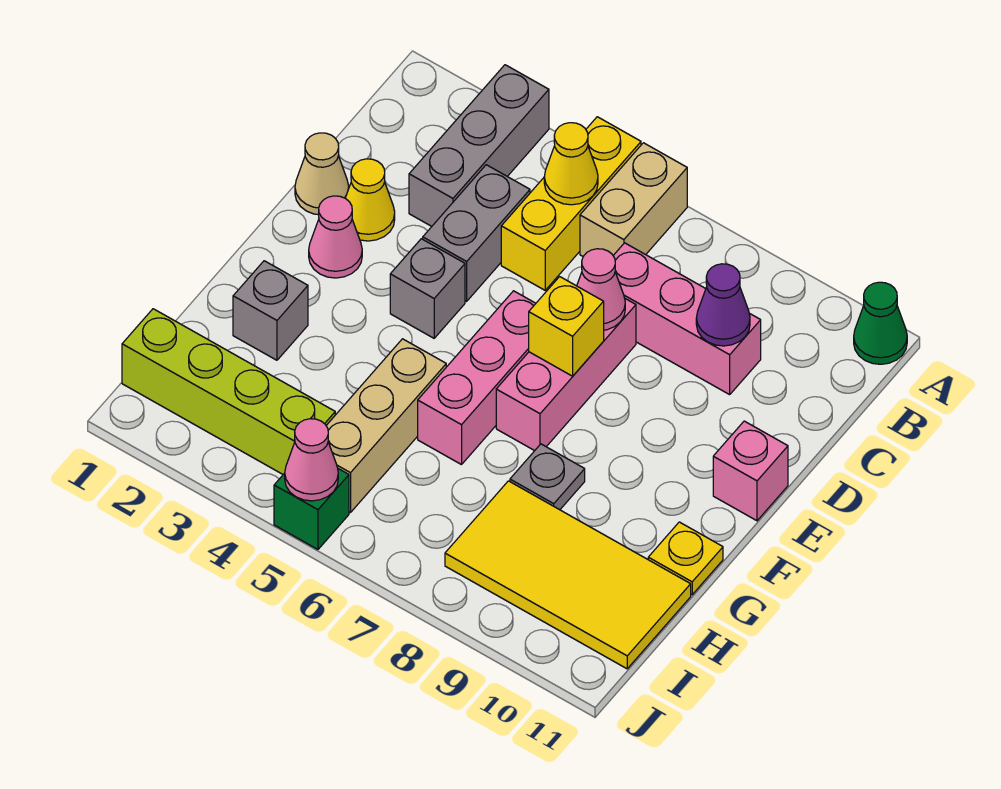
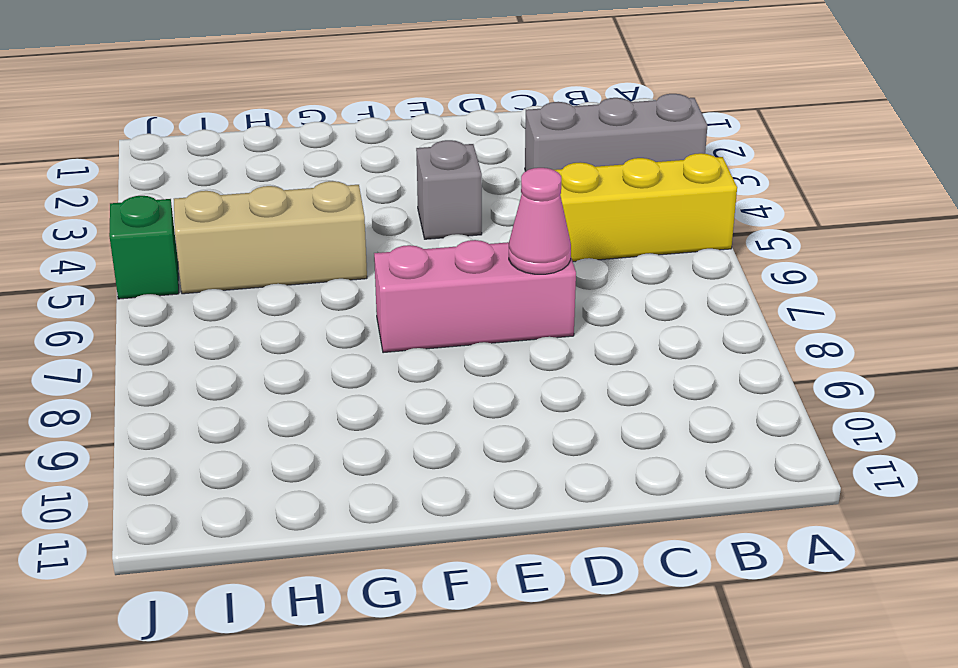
none -> tan 1x2 brick [580,143,687,256]
none -> green 1x1 cone [854,282,907,364]
none -> grey 1x2 brick [423,165,530,301]

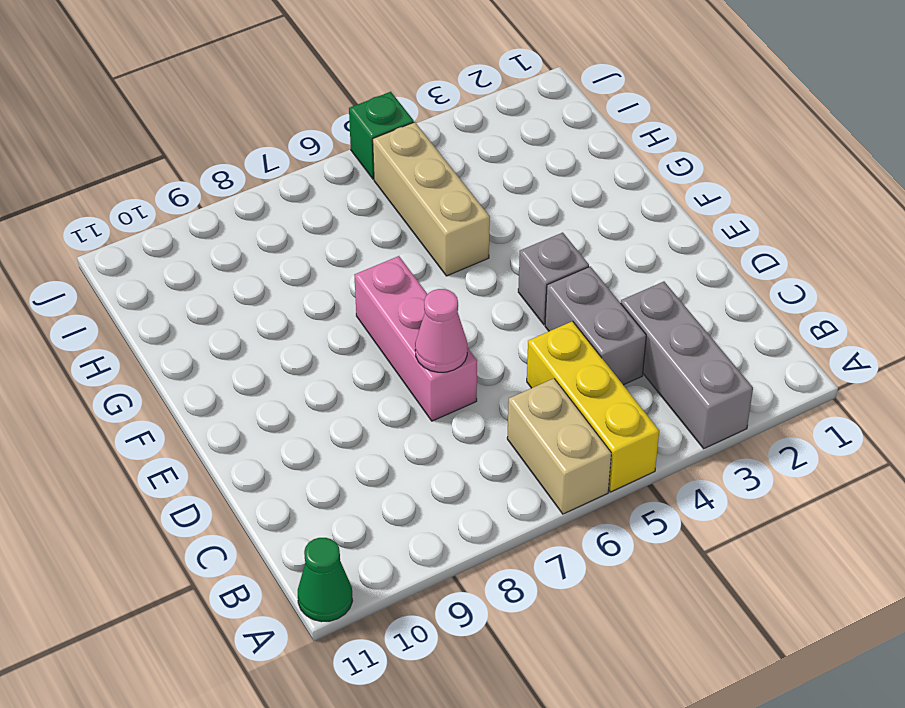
none -> pink 1x3 brick [613,243,761,395]
none -> tan 1x1 cone [295,133,349,215]
none -> yellow 1x1 cone [345,159,395,241]

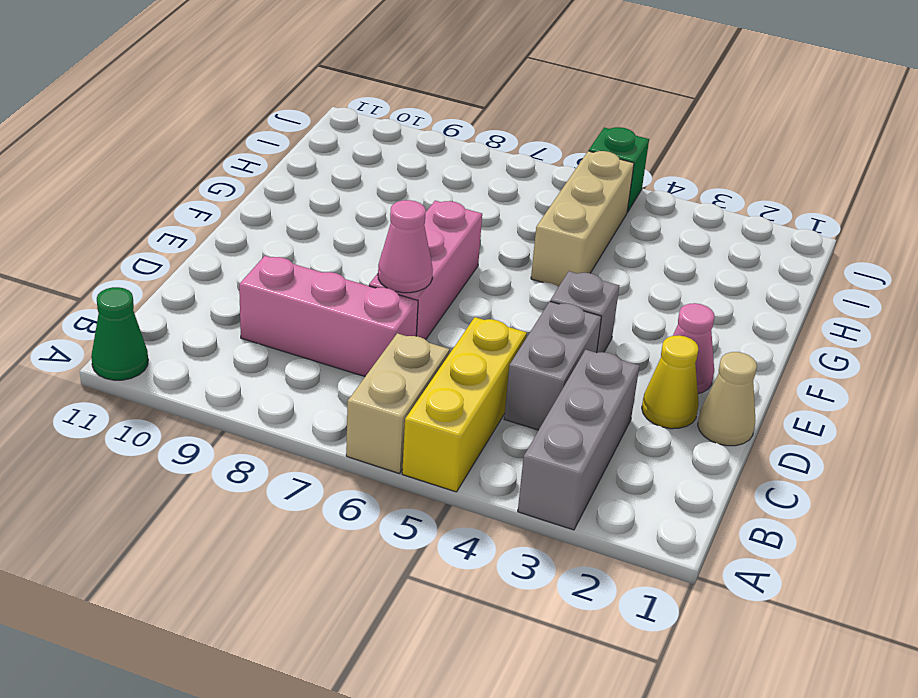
none -> pink 1x3 brick [418,291,536,465]
none -> pink 1x1 brick [713,421,788,521]
none -> grey 1x1 brick [233,261,308,360]

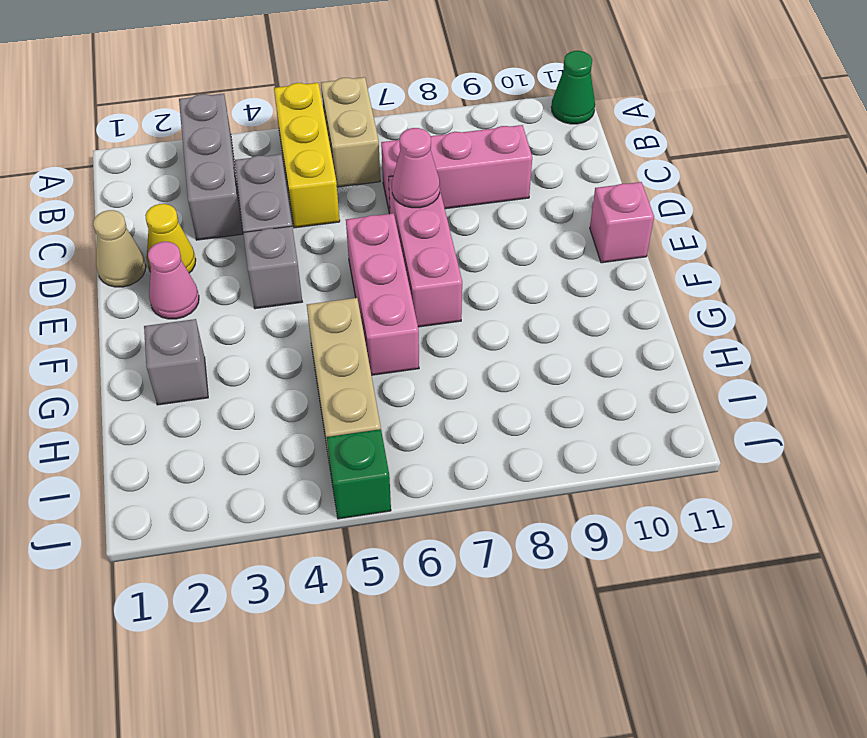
none -> grey 1x1 plate [510,444,585,510]
none -> yellow 1x1 plate [648,522,723,595]
none -> yellow 2x4 tile [445,481,691,669]

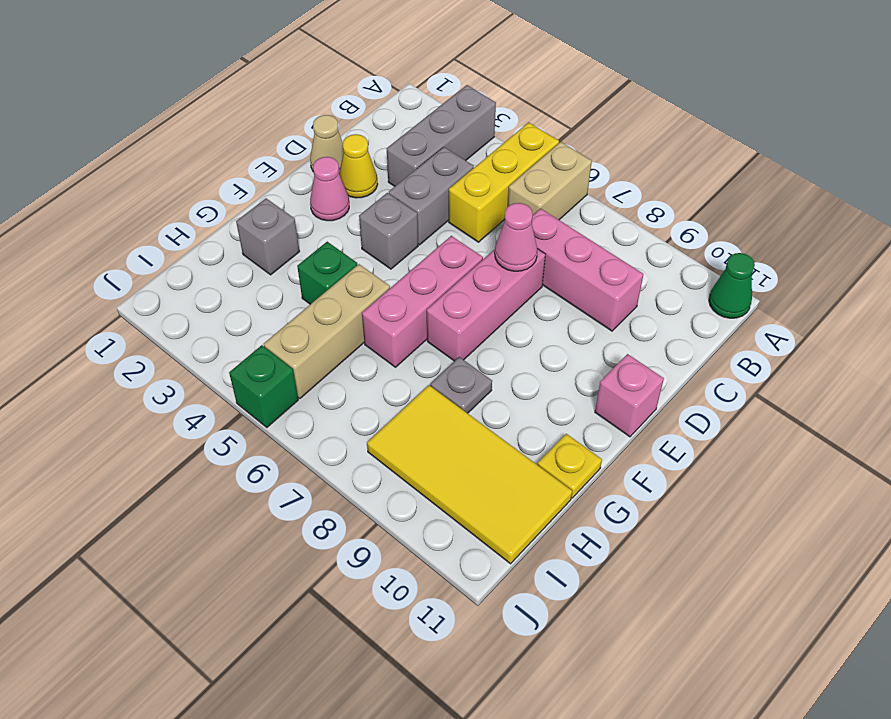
green 1x1 brick [297,242,357,304] -> none
none -> lime 1x4 brick [122,309,335,474]
none -> yellow 1x1 cone [544,123,598,205]
none -> purple 1x1 cone [696,264,750,346]

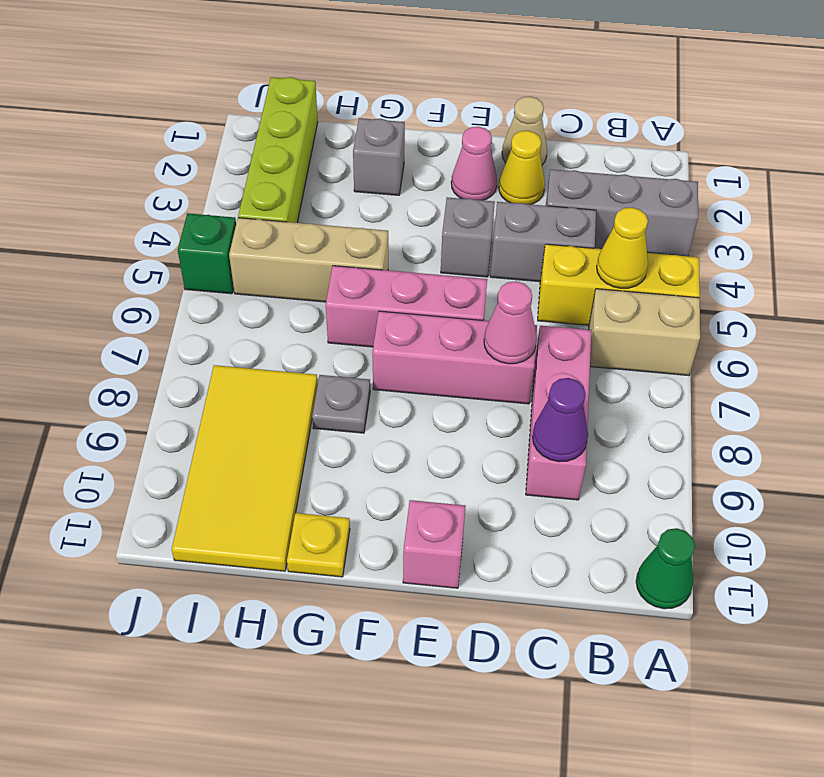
none -> yellow 1x1 brick [529,277,604,376]
none -> pink 1x1 cone [285,419,338,501]

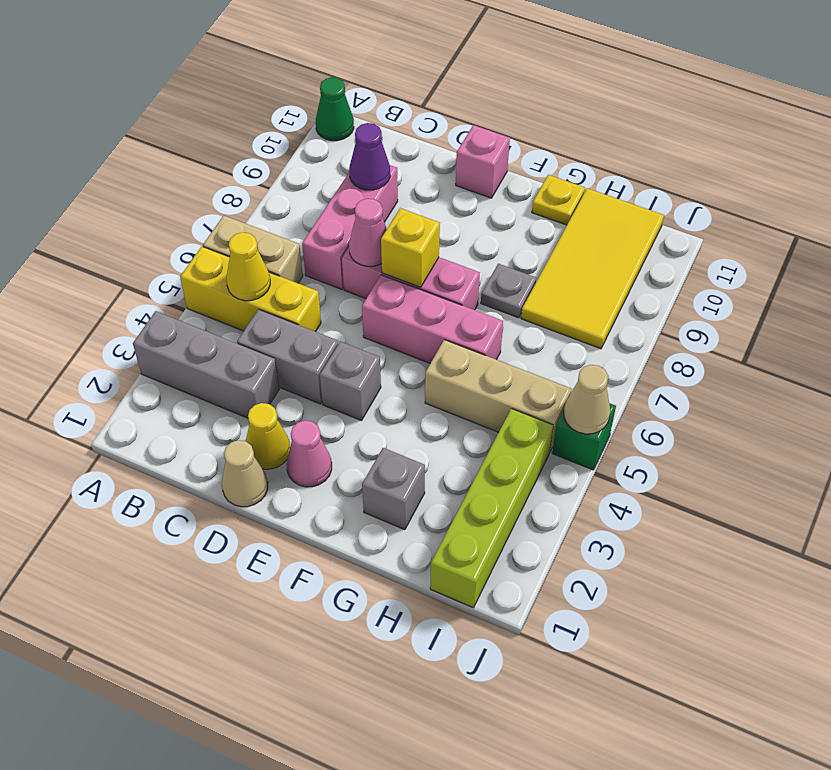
tan 1x1 cone [564,365,610,434] -> pink 1x1 cone [285,419,338,501]

